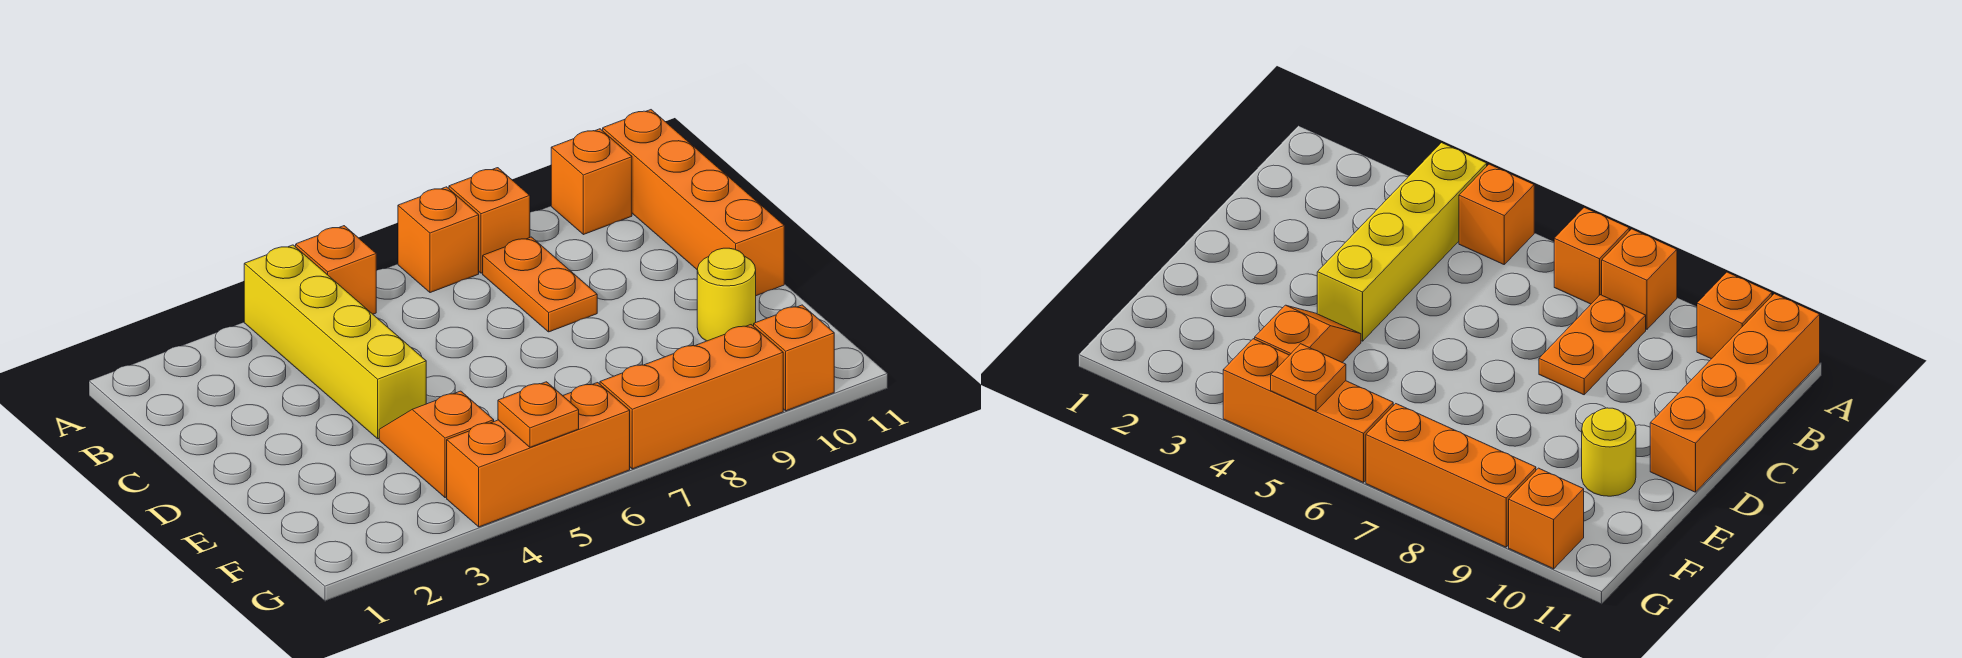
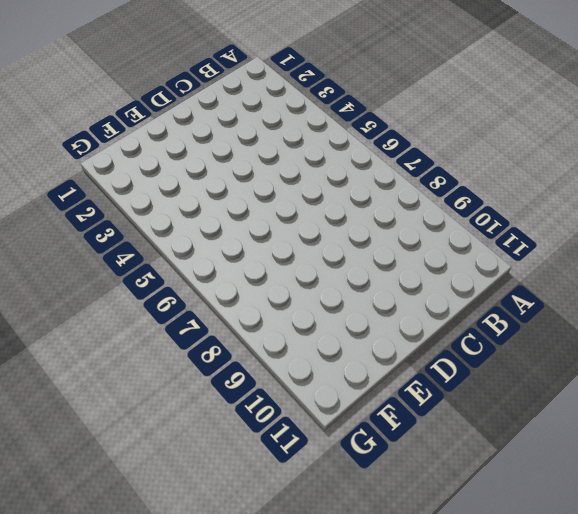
none -> yellow 1x4 brick [244,245,426,439]
none -> orange 1x1 brick [296,226,376,314]
none -> orange 1x1 brick [398,187,479,293]

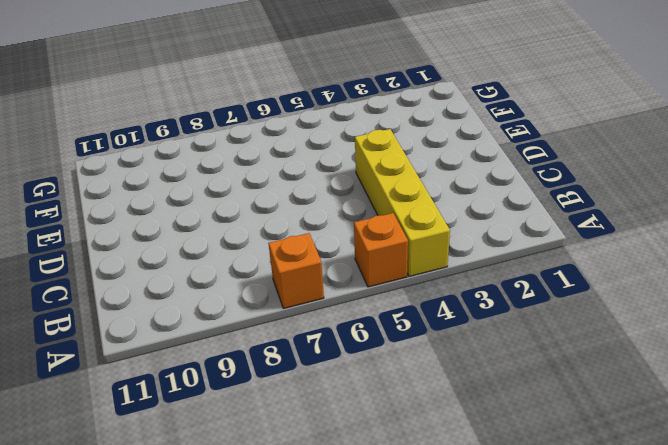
none -> orange 1x1 brick [449,168,530,273]
none -> orange 1x1 brick [551,129,632,235]
none -> orange 1x4 brick [603,110,784,296]

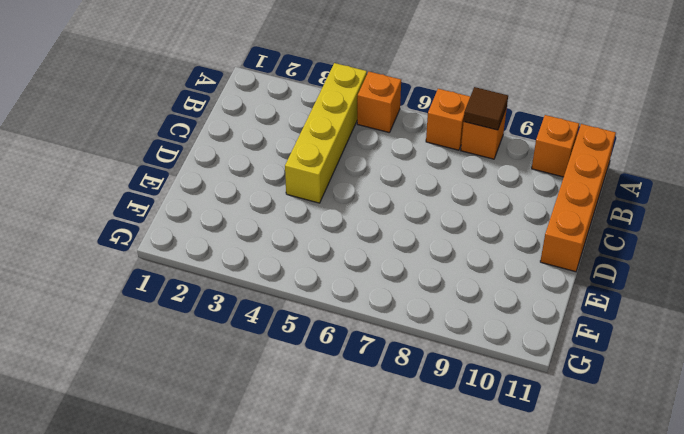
brown 1x1 tile [464,87,508,130] -> none
none -> orange 1x2 plate [483,237,597,332]
none -> orange 1x2 slope [379,391,494,498]
none -> yellow 1x1 round brick [697,248,756,341]

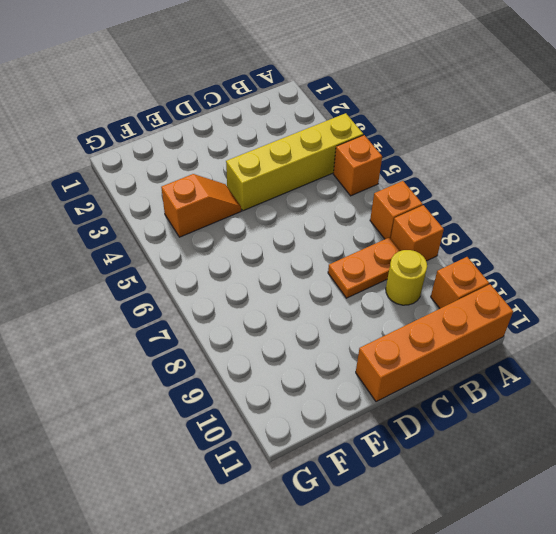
yellow 1x1 round brick [386,250,427,305] -> yellow 1x1 round brick moved to [697,248,756,341]
none -> orange 1x3 brick [447,383,630,527]
none -> orange 1x3 brick [600,325,783,469]
none -> orange 1x1 brick [754,305,834,411]

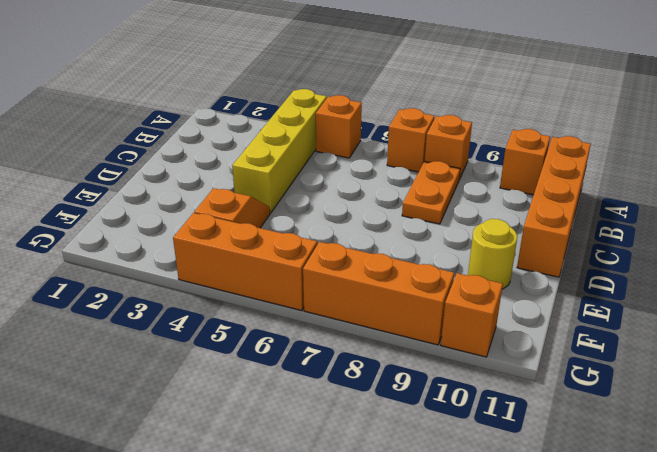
none -> orange 1x1 plate [498,382,579,447]

